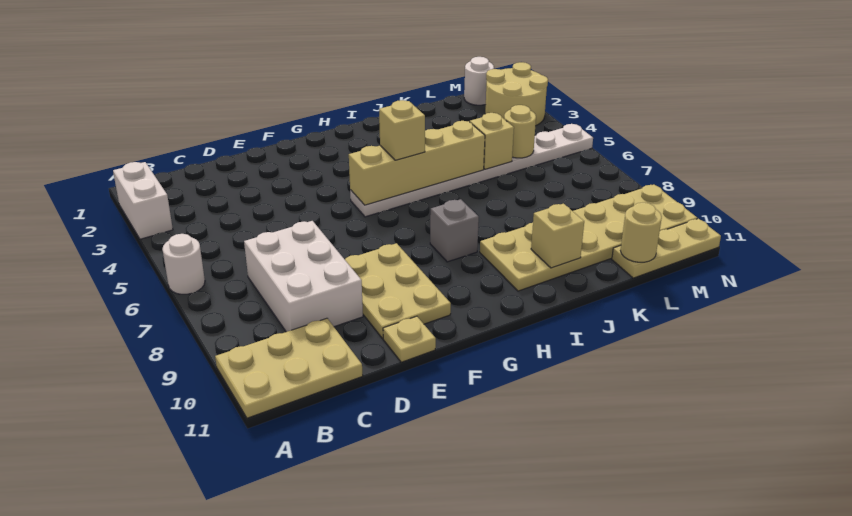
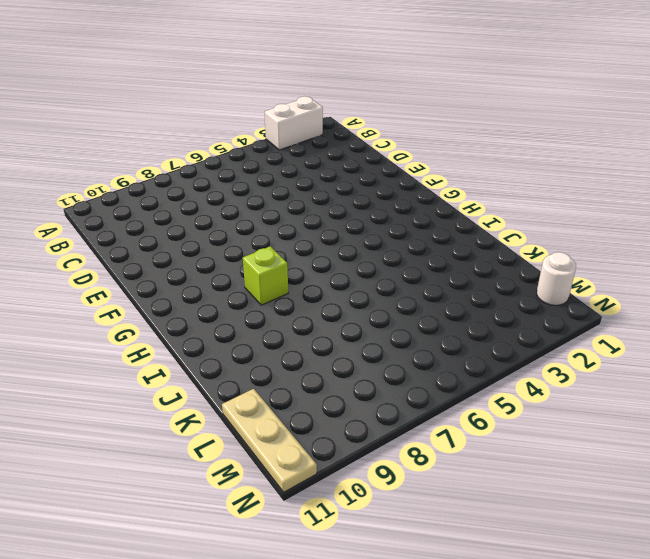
lime 1x1 brick [243,246,288,305] -> grey 1x1 brick [430,199,479,262]
none -> white 1x1 round brick [162,234,205,294]
none -> tan 2x3 plate [215,318,363,418]
none -> white 2x3 brick [244,221,363,332]

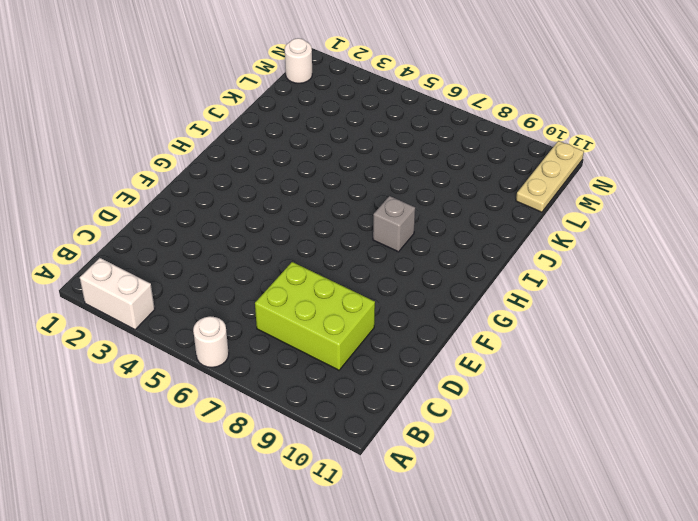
lime 2x3 brick [255,262,375,370] -> white 2x3 brick [244,221,363,332]
none -> tan 2x3 plate [215,318,363,418]
none -> tan 2x3 plate [345,243,451,339]
none -> tan 1x1 plate [383,316,436,362]

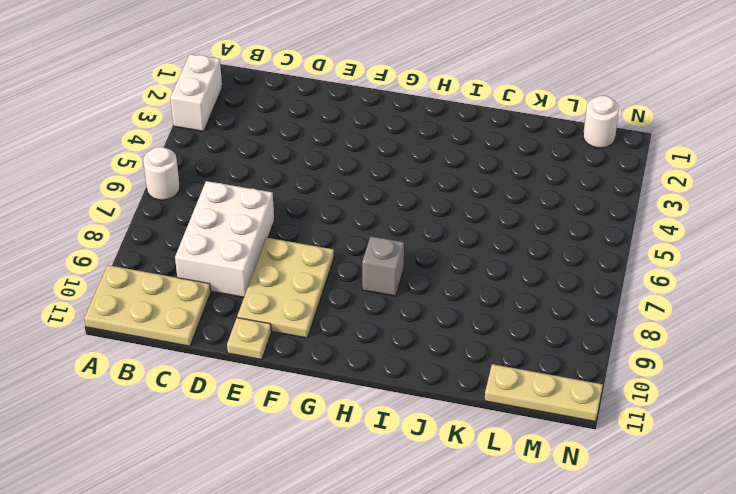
none -> white 1x8 plate [350,124,593,217]
none -> tan 2x6 plate [480,185,697,291]
none -> tan 2x2 round brick [485,62,548,126]

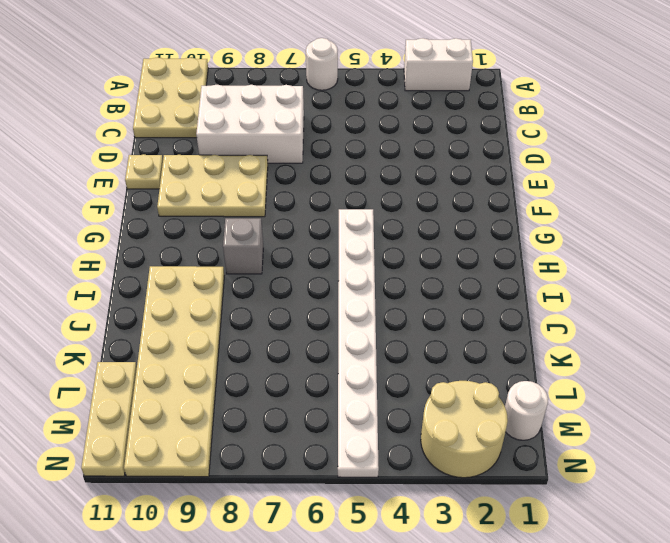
none -> tan 1x4 brick [349,121,485,205]
none -> tan 1x1 brick [531,203,584,268]
none -> tan 1x1 brick [470,113,514,169]

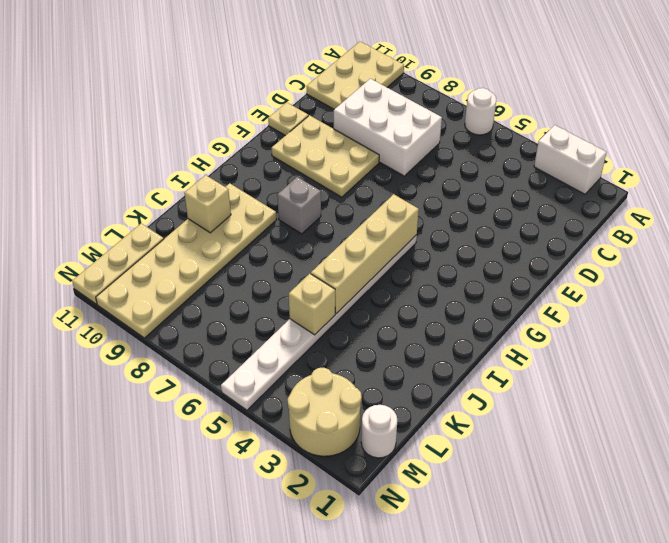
none -> tan 1x1 round brick [504,105,536,158]
none -> tan 1x1 round brick [621,203,662,262]
none -> tan 1x1 brick [379,100,425,160]

